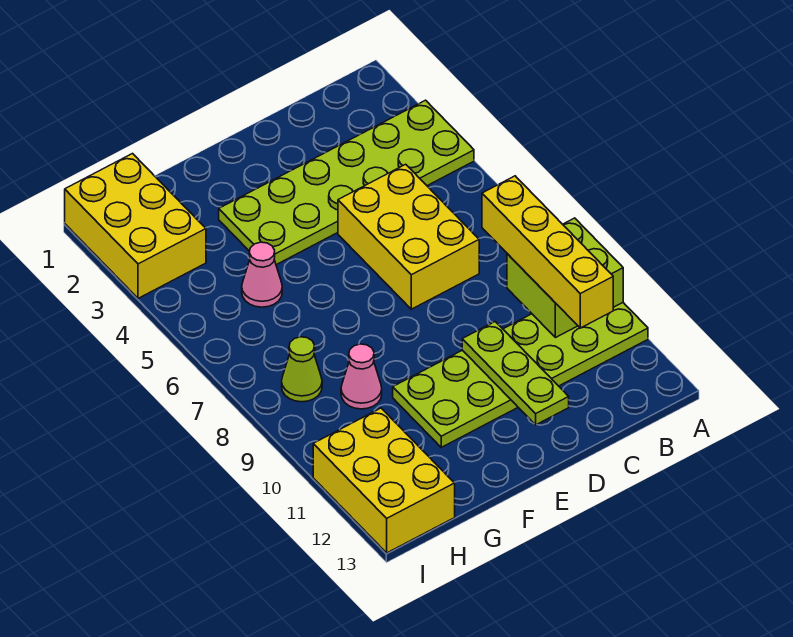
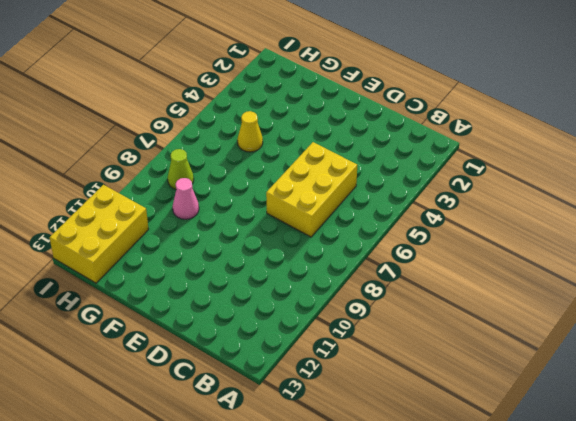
yellow 1x1 cone [237,111,263,152] -> pink 1x1 cone [242,242,282,307]
none -> lime 2x6 plate [219,100,474,265]
none -> lime 2x6 plate [393,303,648,447]

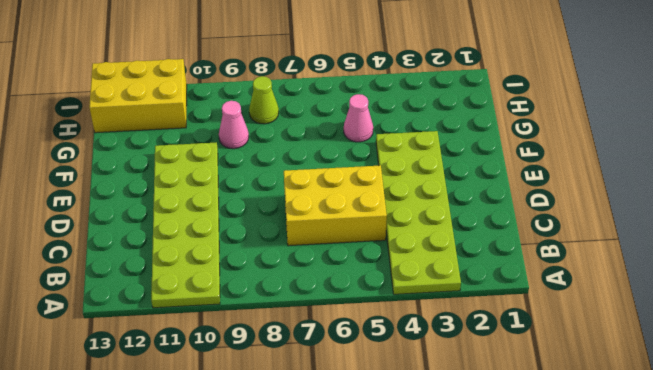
none -> yellow 2x3 brick [65,154,206,298]
none -> lime 2x2 brick [507,218,623,338]

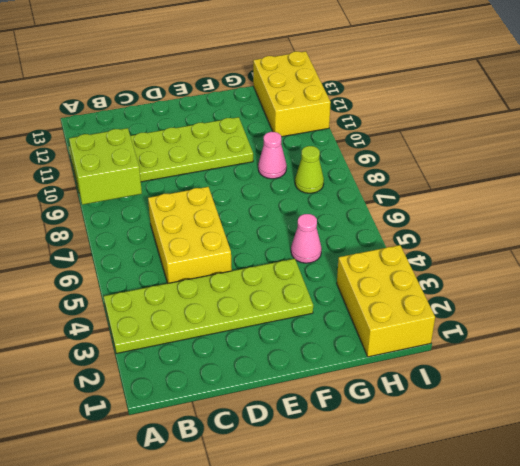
none -> lime 1x3 plate [462,321,569,425]
none -> yellow 1x4 brick [482,176,613,328]

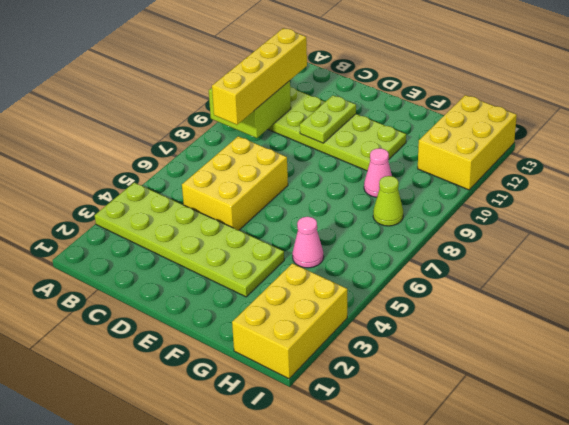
lime 1x2 plate [300,95,356,143] -> lime 1x3 plate [462,321,569,425]

